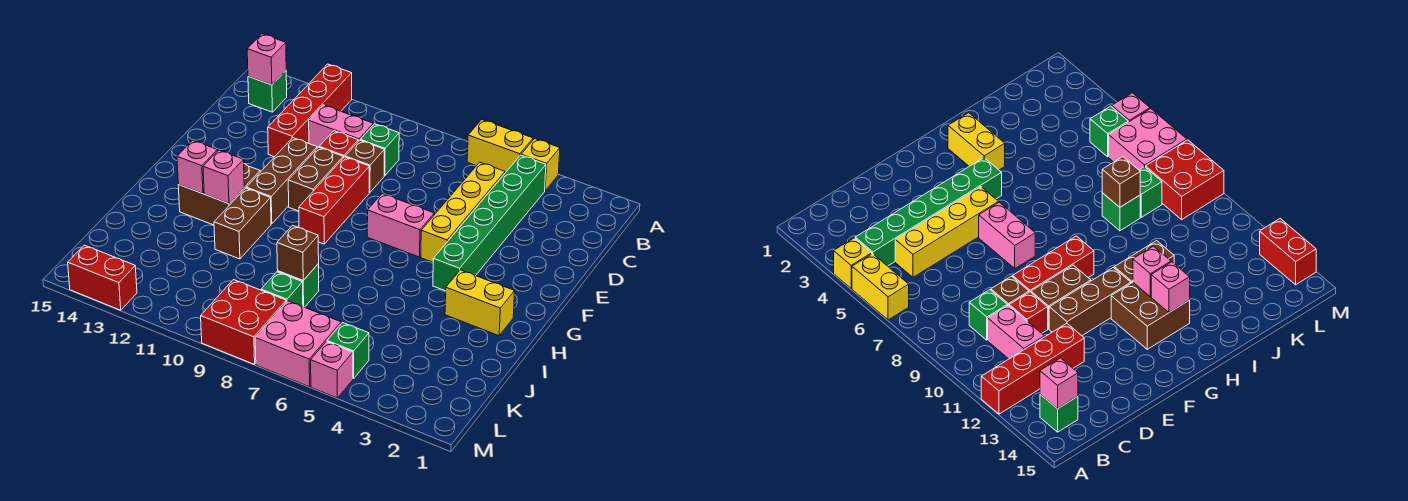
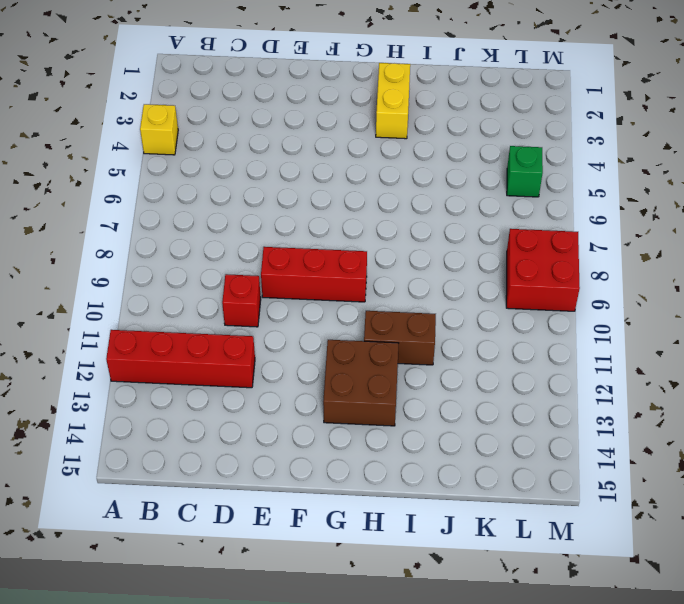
none -> yellow 1x2 brick [467,120,533,173]
none -> green 1x6 brick [433,155,546,291]
none -> green 1x1 brick [248,71,287,112]

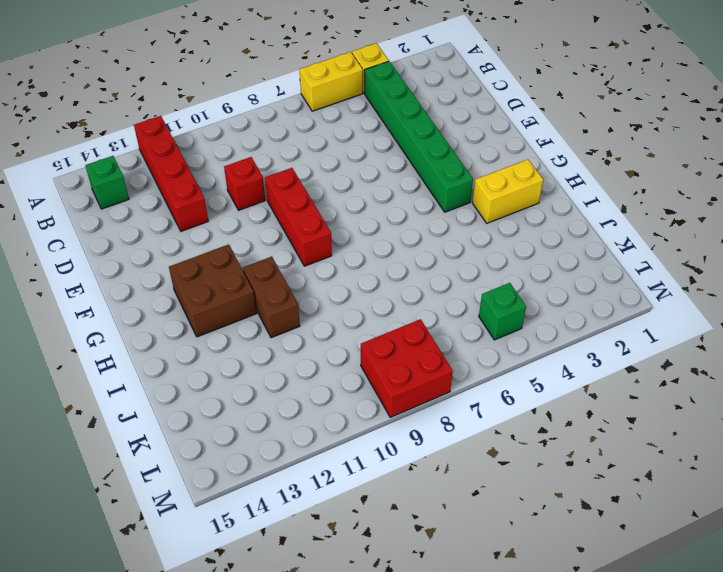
none -> yellow 1x4 brick [421,162,505,262]
none -> green 1x1 brick [360,124,399,176]
none -> pink 1x2 brick [309,105,373,148]

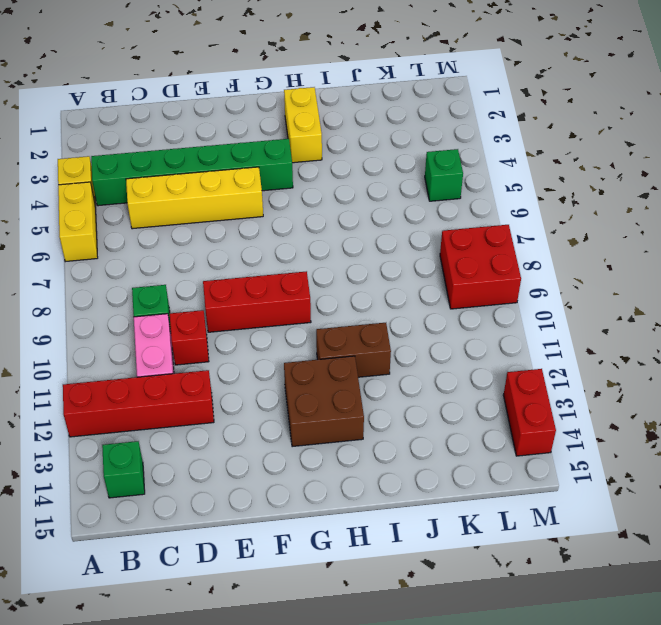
none -> brown 1x1 brick [345,140,384,192]
none -> brown 1x2 brick [288,147,343,211]
none -> brown 1x3 brick [246,138,317,224]

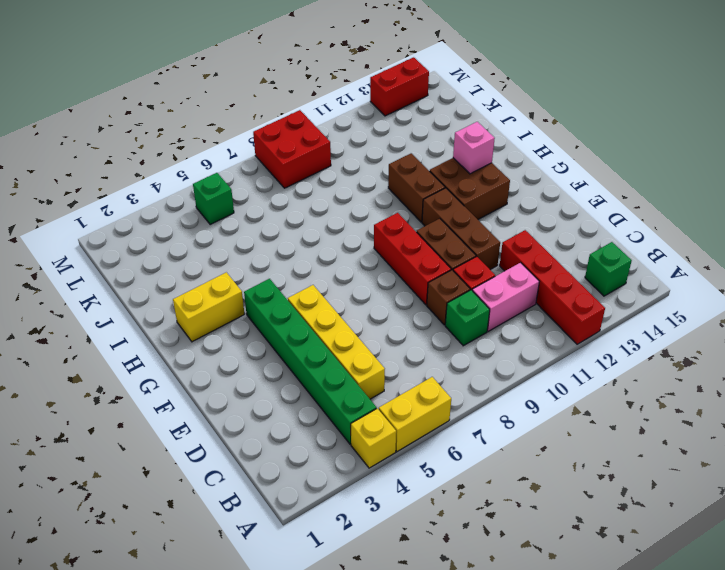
none -> pink 1x2 brick [367,194,434,257]
none -> green 1x1 brick [278,264,319,307]
none -> green 1x1 brick [261,272,303,307]

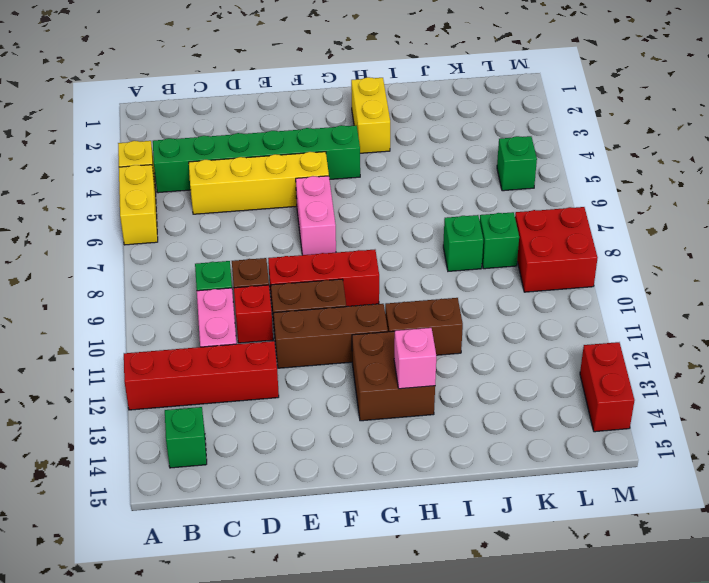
none -> pink 2x2 brick [255,301,341,387]
none -> pink 1x1 brick [311,342,353,398]
none -> pink 1x1 brick [247,34,286,85]

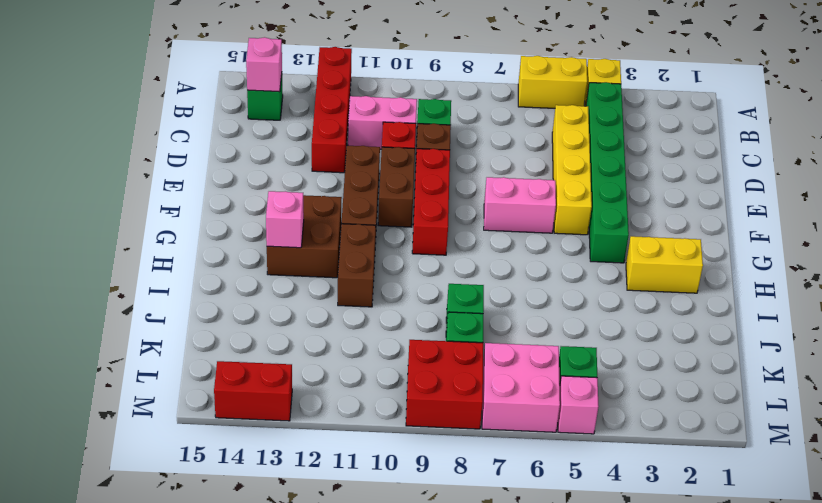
none -> pink 1x1 brick [203,150,244,204]
none -> brown 1x1 brick [277,225,319,280]

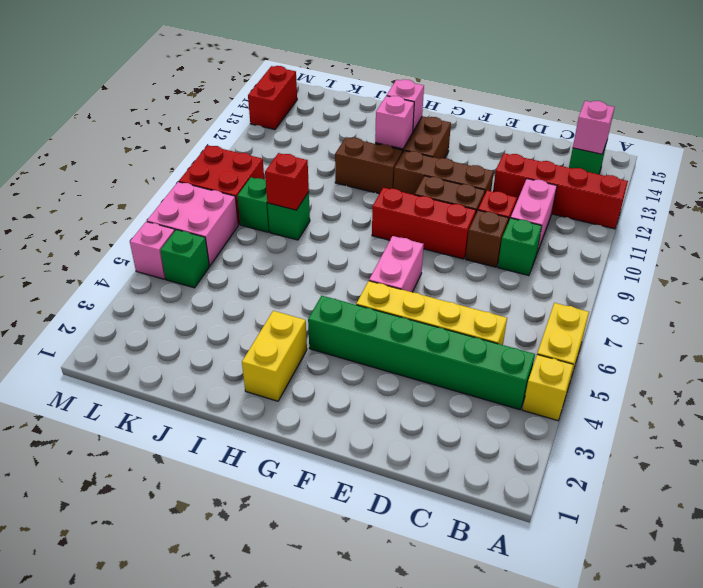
red 1x1 brick [265,153,309,210] -> brown 1x1 brick [277,225,319,280]

